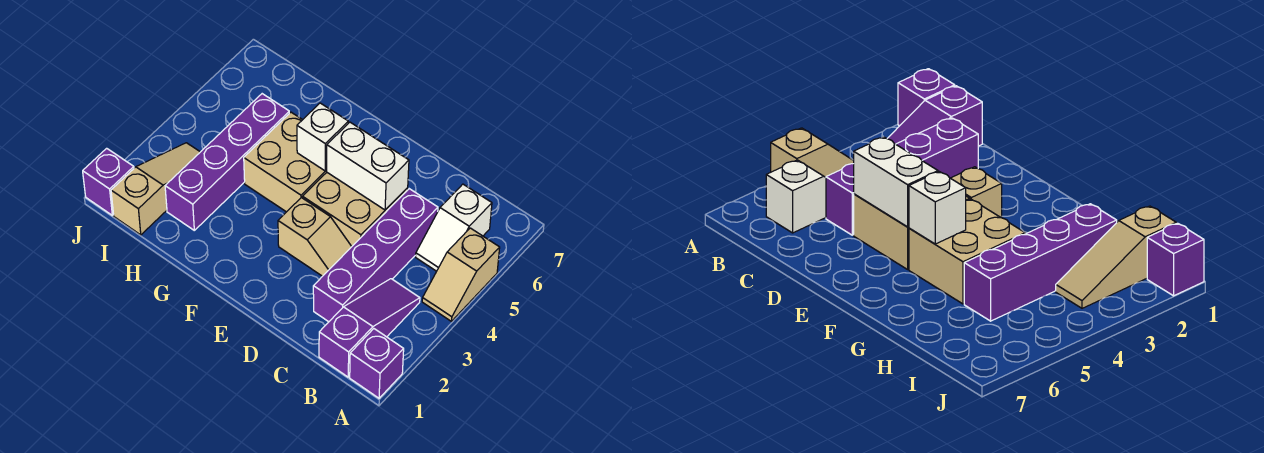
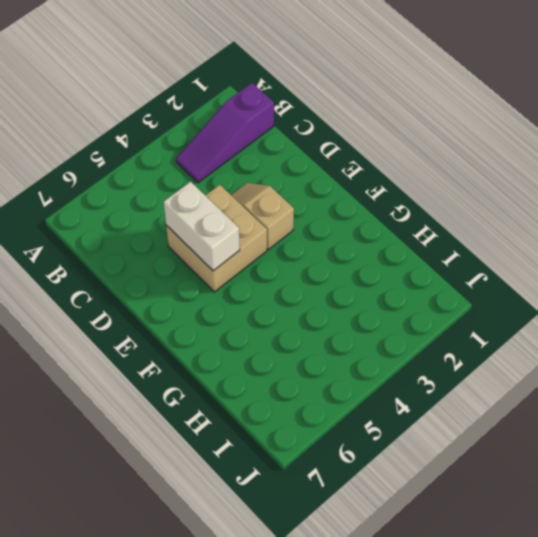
none -> purple 1x1 brick [350,329,404,398]
none -> tan 1x2 slope [422,228,500,321]
none -> white 1x2 slope [416,184,492,271]

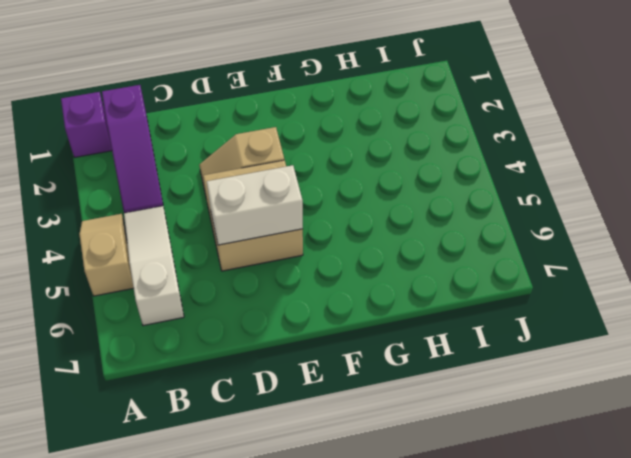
white 1x3 slope [124,206,184,326] -> white 1x2 slope [416,184,492,271]
none -> purple 1x4 brick [313,189,438,322]
none -> tan 2x2 brick [244,112,327,212]
none -> purple 1x4 brick [165,94,289,230]

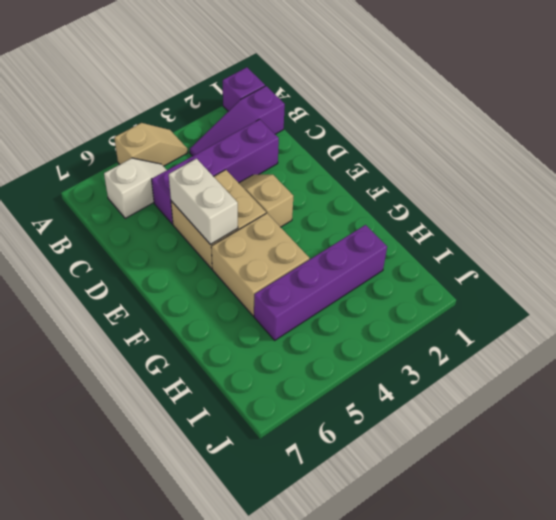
none -> tan 1x3 slope [111,143,200,235]
none -> purple 1x1 brick [83,148,134,215]
none -> white 1x1 brick [297,103,348,171]

